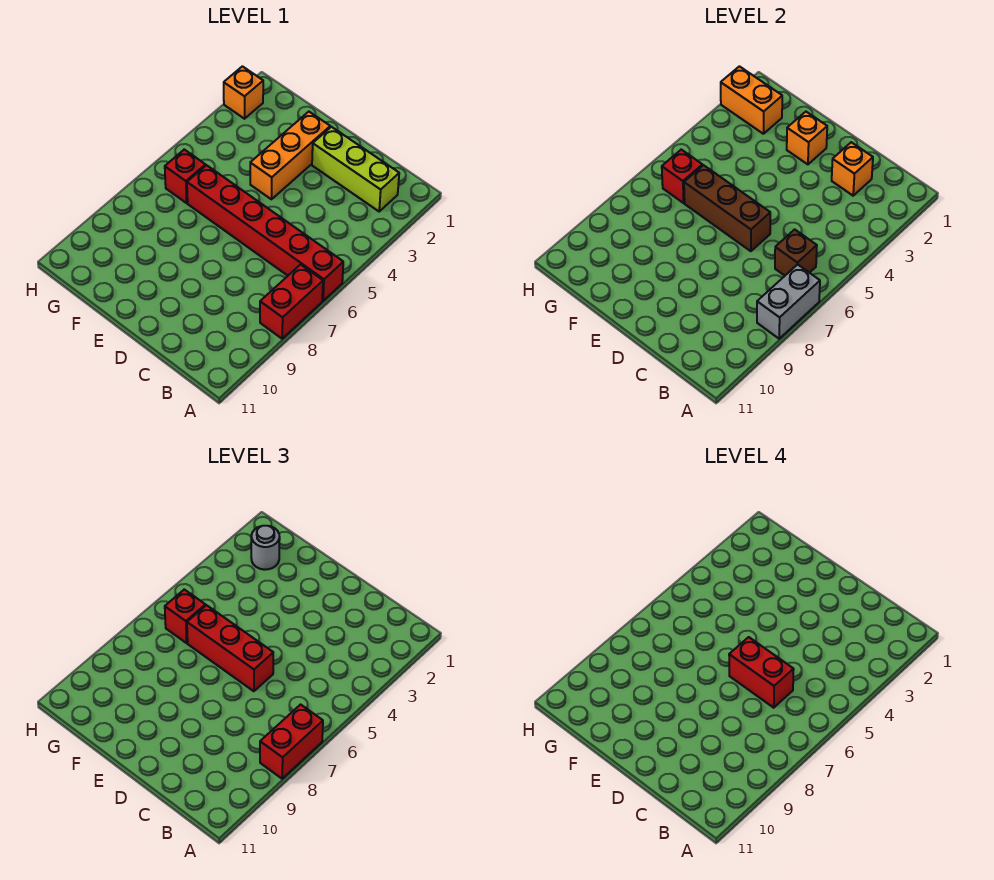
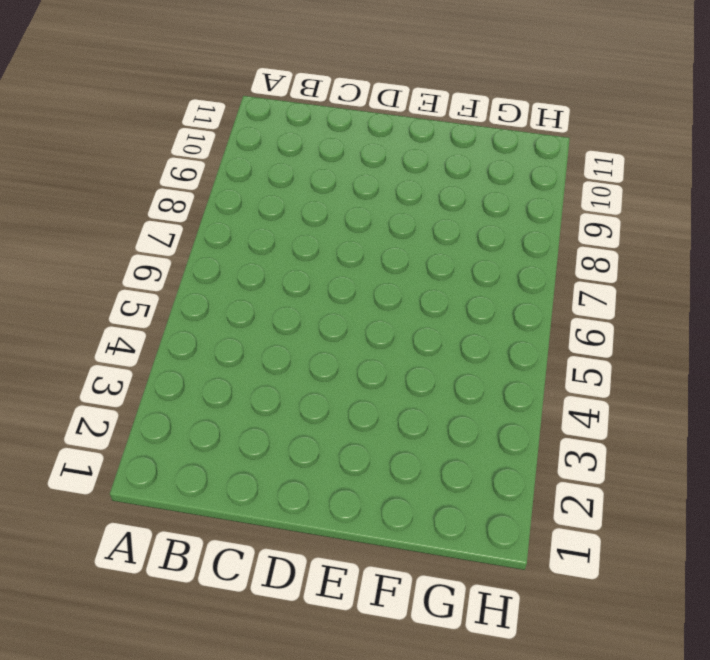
none -> red 1x6 brick [187,165,343,301]
none -> red 1x2 brick [260,265,323,339]
none -> lime 1x3 brick [312,127,399,211]

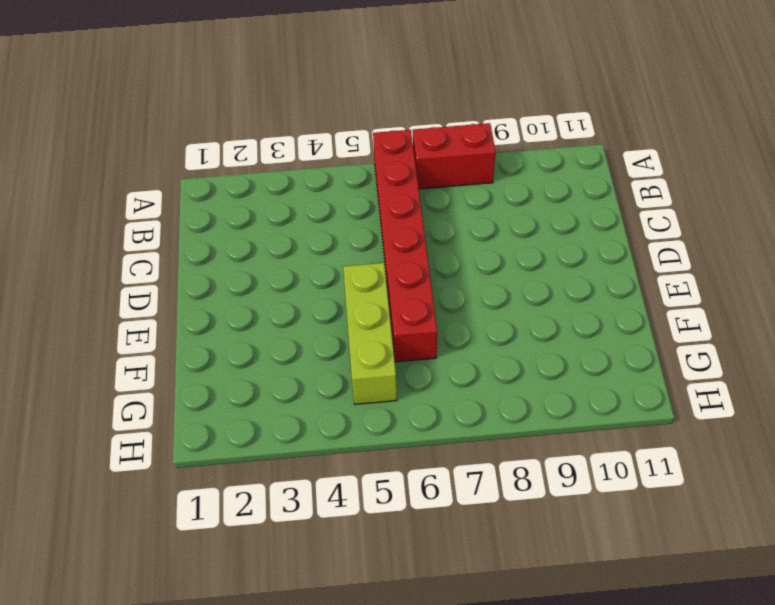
lime 1x3 brick [343,263,397,404] -> lime 1x3 brick moved to [312,127,399,211]
none -> orange 1x3 brick [250,112,330,199]
none -> red 1x1 brick [165,150,205,203]
none -> orange 1x1 brick [224,66,263,119]

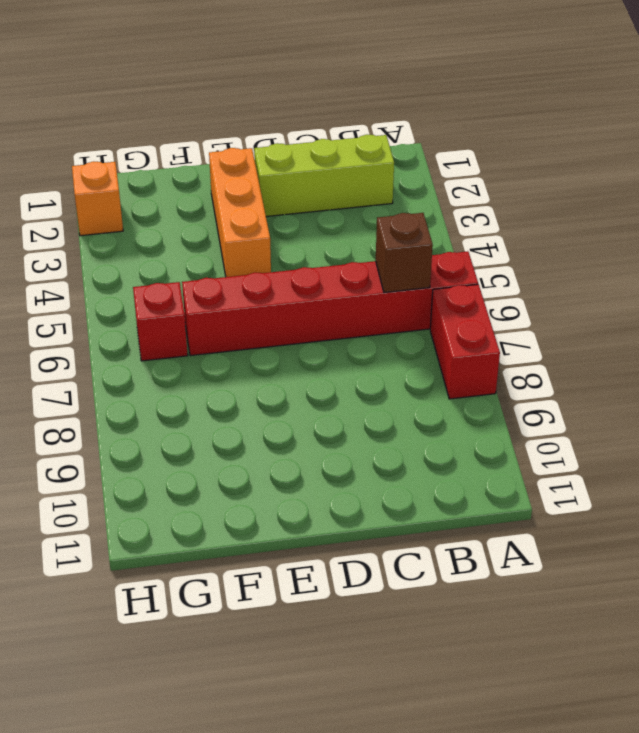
none -> grey 1x2 brick [757,264,820,339]
none -> orange 1x1 brick [832,142,873,196]
none -> brown 1x3 brick [684,165,770,251]

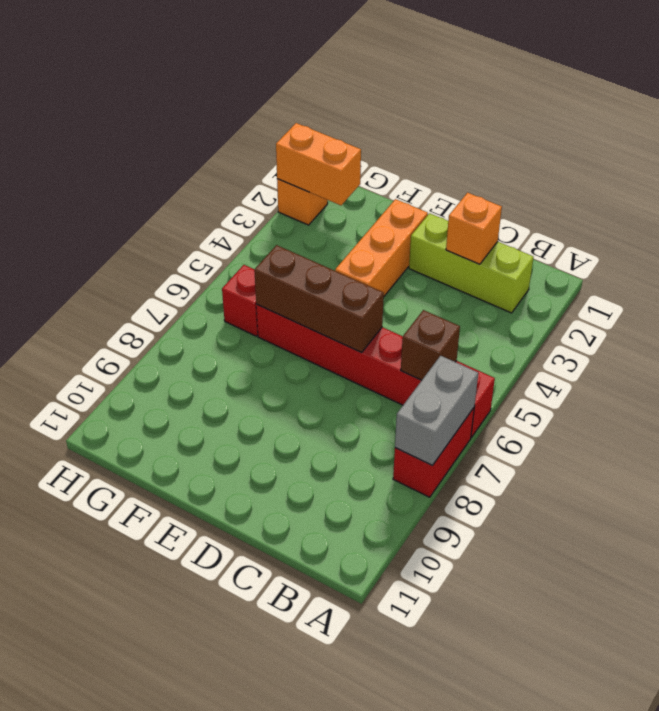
none -> orange 1x1 brick [787,112,827,164]
none -> red 1x1 brick [662,150,702,203]
none -> red 1x2 brick [260,705,323,779]

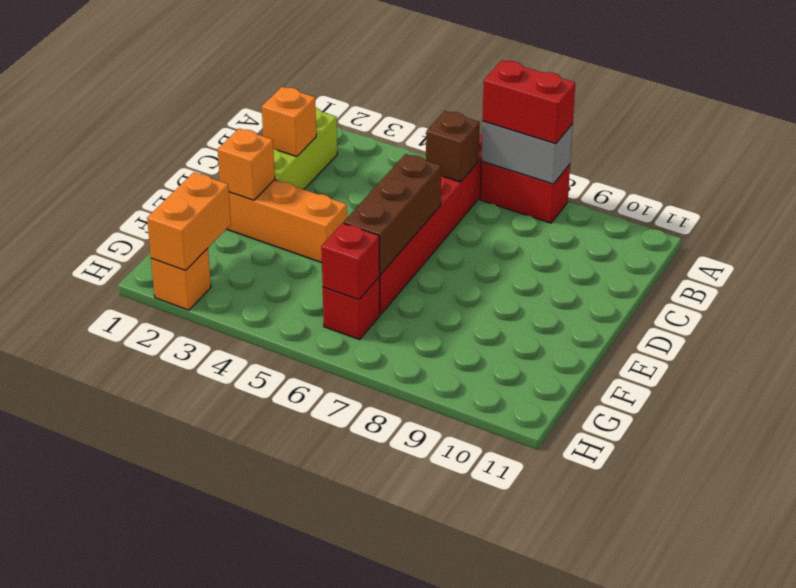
none -> red 1x3 brick [187,605,273,691]
none -> grey 1x1 round brick [251,526,280,570]
none -> red 1x1 brick [165,590,205,643]

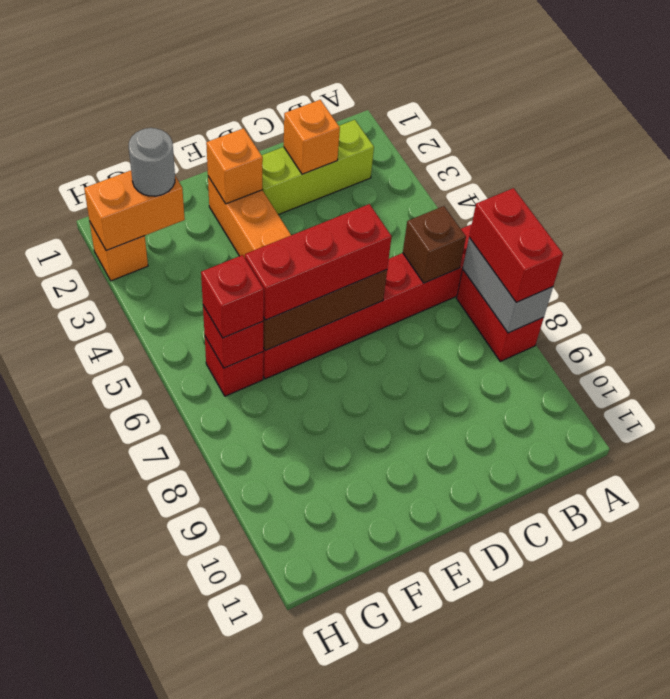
none -> red 1x2 brick [729,637,794,708]

